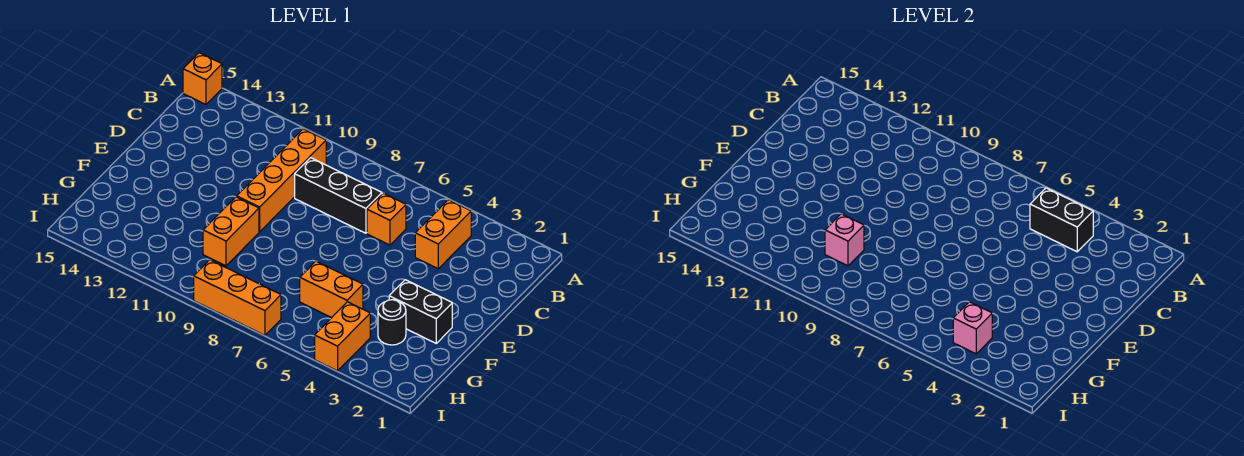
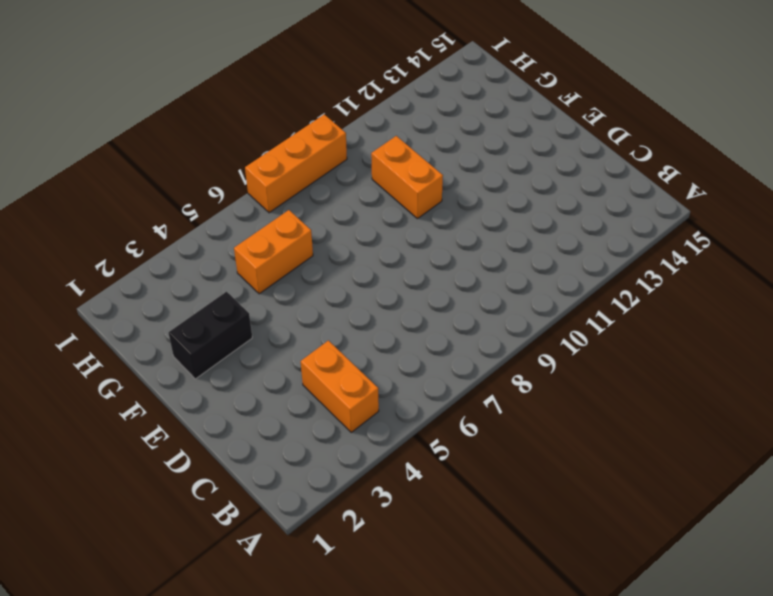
none -> orange 1x1 brick [183,53,222,104]
none -> orange 1x4 brick [237,129,326,232]
none -> orange 1x1 brick [367,193,406,245]

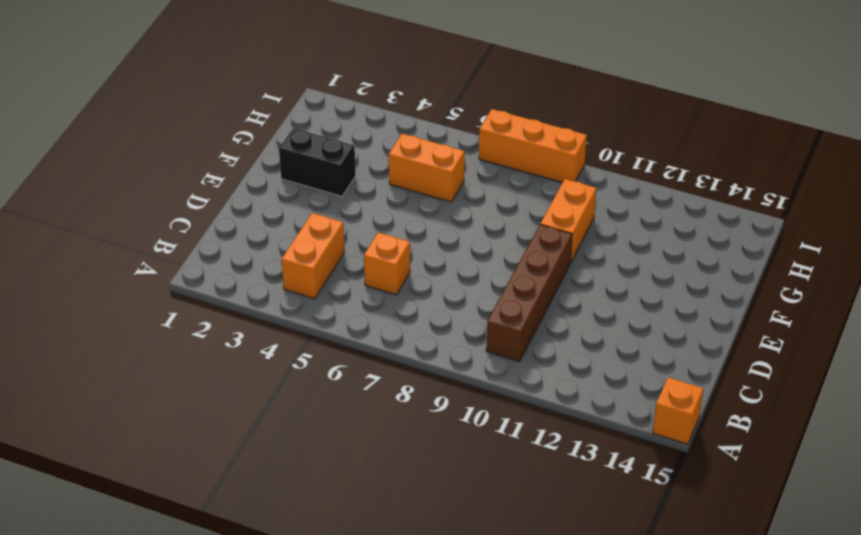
brown 1x4 brick [486,225,572,362] -> orange 1x4 brick [237,129,326,232]
none -> black 1x3 brick [295,158,382,233]
none -> black 1x1 round brick [378,300,406,345]
none -> orange 1x2 brick [315,302,370,371]

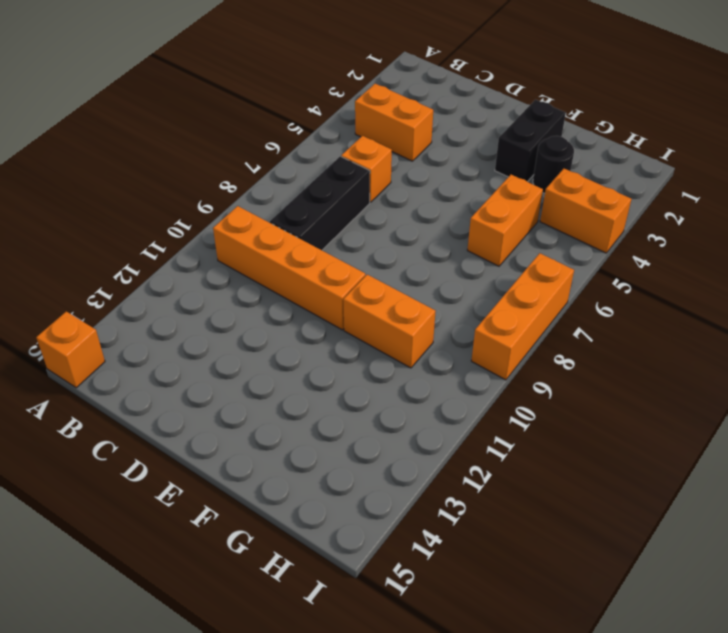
none -> black 1x2 brick [1030,188,1093,252]
none -> pink 1x1 brick [825,214,864,266]
none -> pink 1x1 brick [953,302,992,354]

